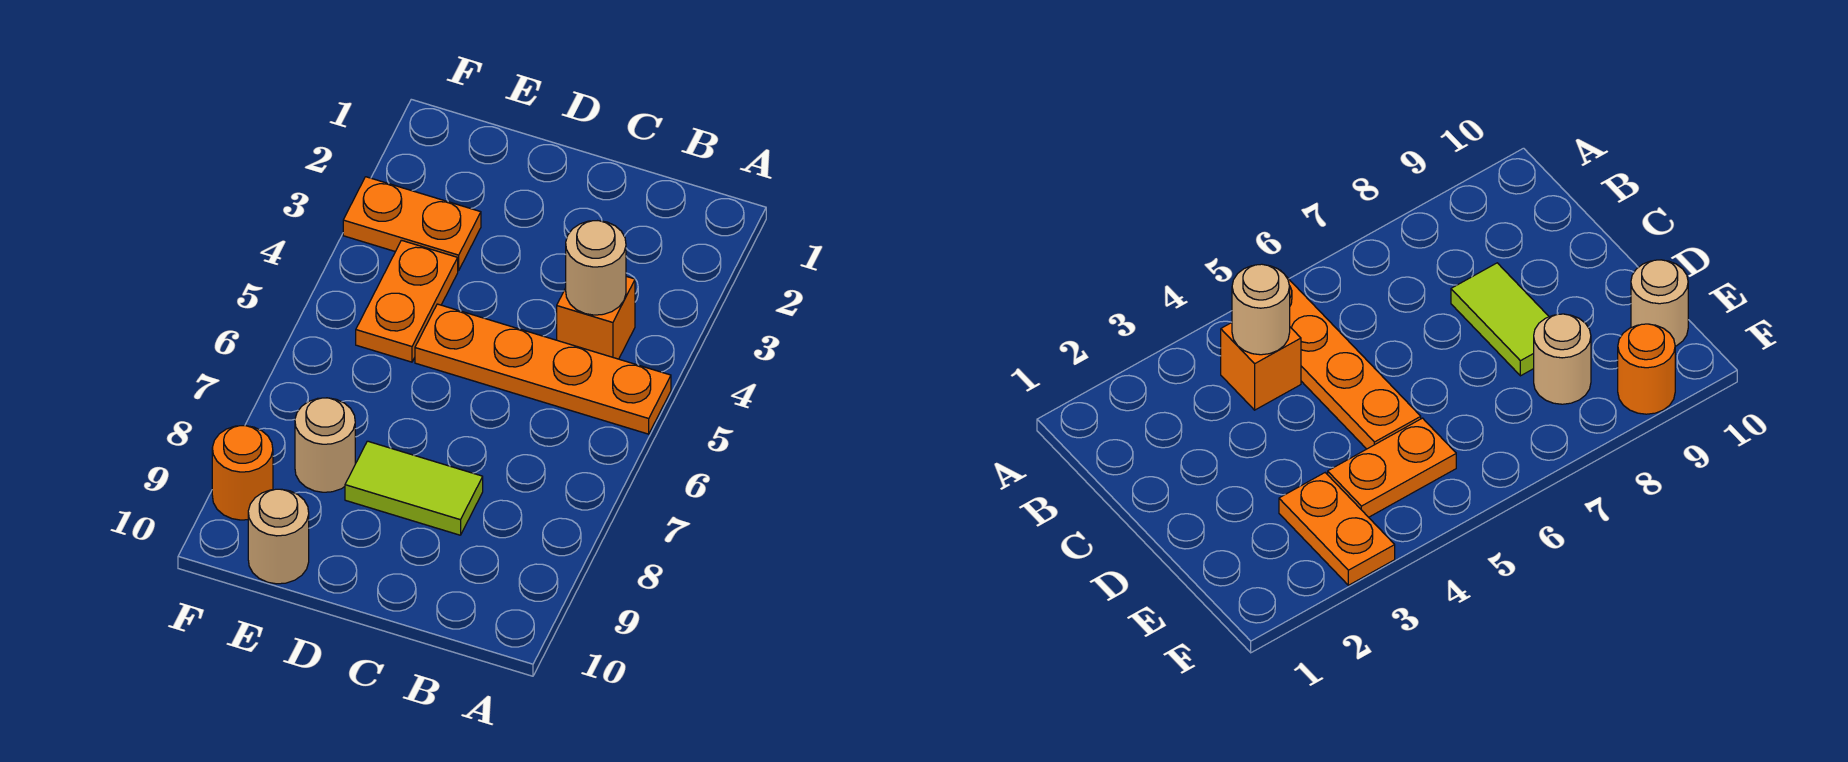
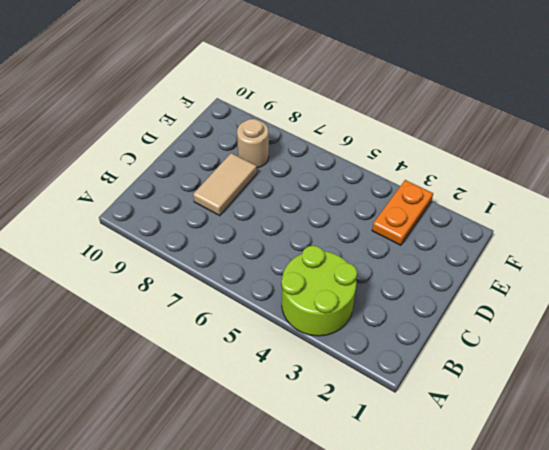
lime 2x2 round brick [281,246,357,336] -> orange 1x1 brick [557,276,635,359]
tan 1x2 tile [193,153,257,216] -> lime 1x2 tile [345,441,483,535]
none -> orange 1x4 plate [415,304,671,434]
none -> orange 1x2 plate [356,240,458,362]

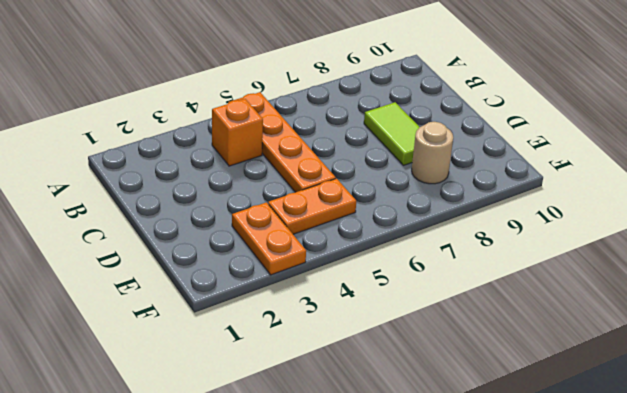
none -> tan 1x1 round brick [248,489,309,584]
none -> orange 1x1 round brick [212,426,273,520]

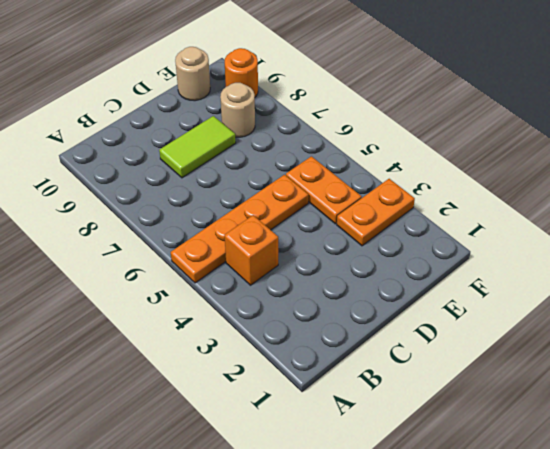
none -> tan 1x1 round brick [566,221,626,315]

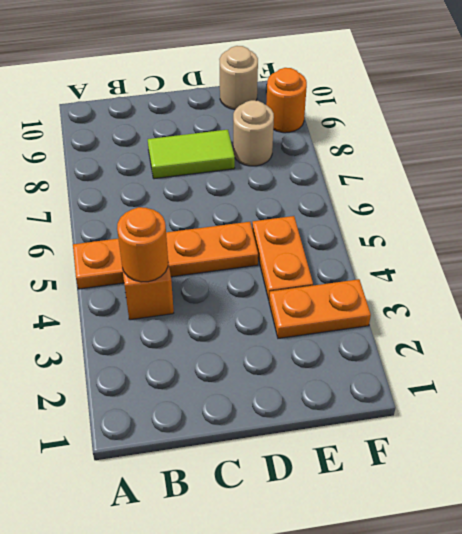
orange 1x1 round brick [117,207,168,282] -> tan 1x1 round brick [566,221,626,315]

